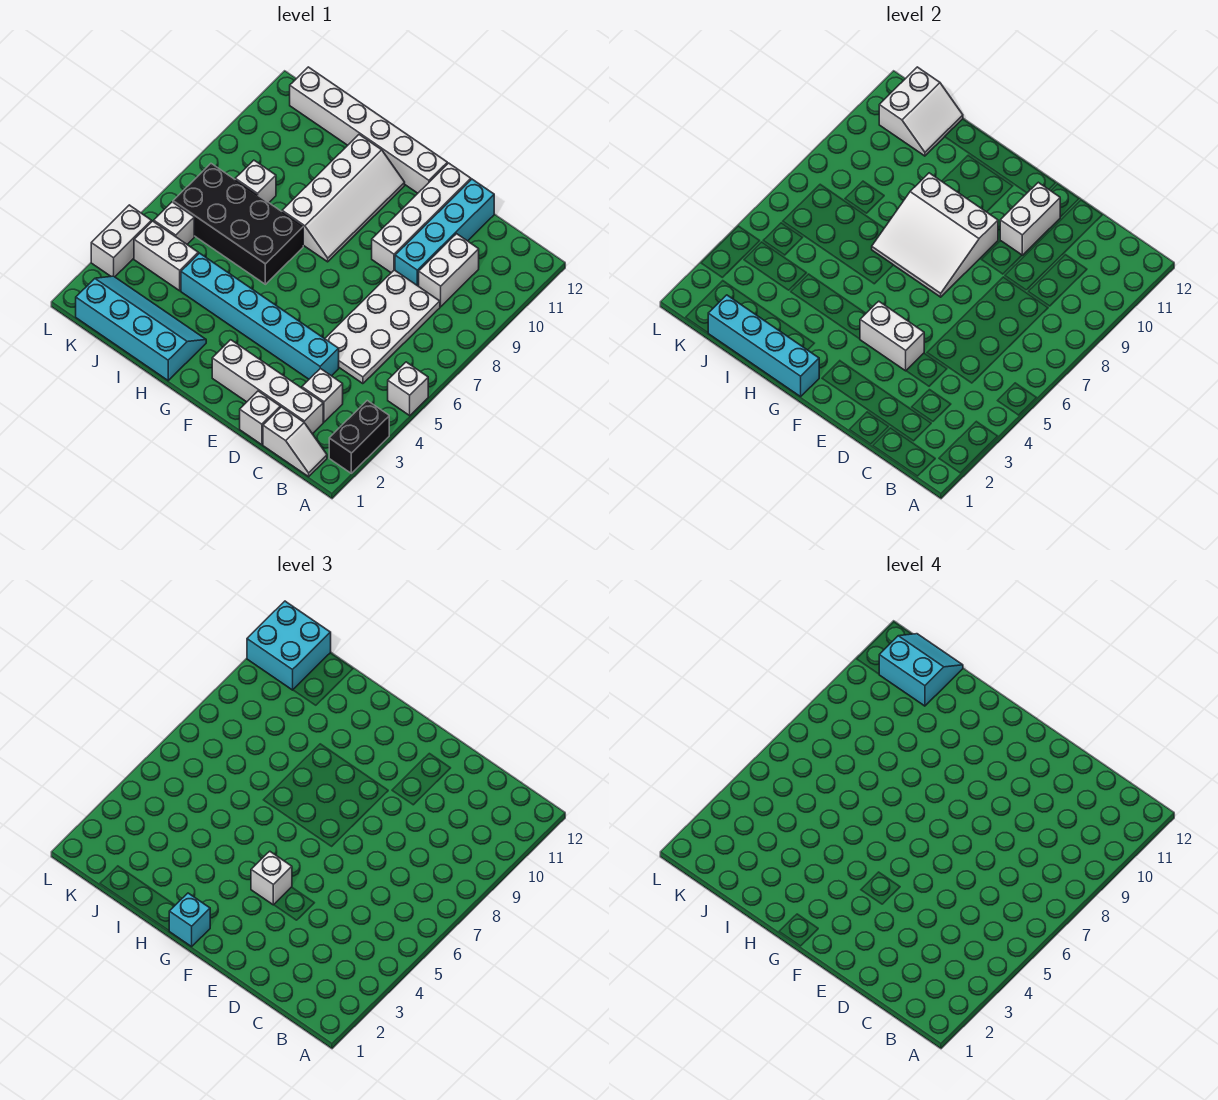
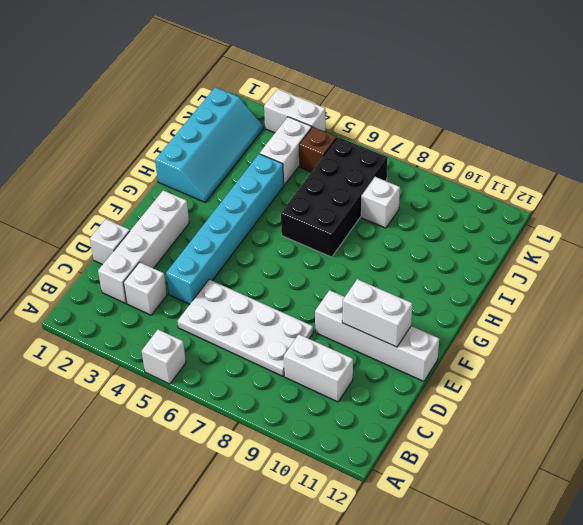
brown 1x1 brick [299,127,337,172] -> white 1x1 brick [154,202,194,244]
none -> black 1x2 brick [329,401,389,473]
none -> white 1x2 slope [263,407,327,477]
none -> cyan 1x4 brick [395,179,494,286]

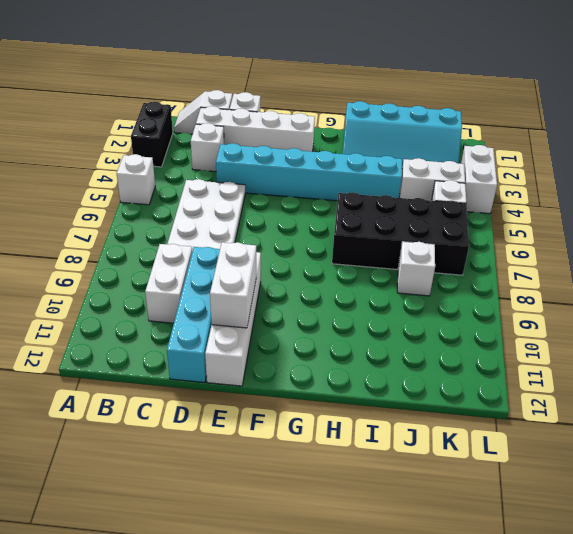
none -> white 1x6 brick [290,67,447,193]
none -> white 2x4 slope [282,135,405,262]
none -> white 1x2 brick [860,301,924,371]

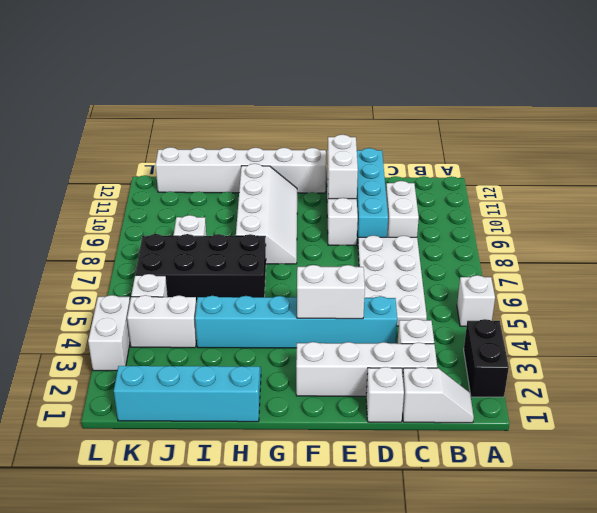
none -> white 3x3 slope [872,173,998,297]
none -> cyan 1x4 brick [708,295,819,397]
none -> white 2x2 slope [879,67,963,156]

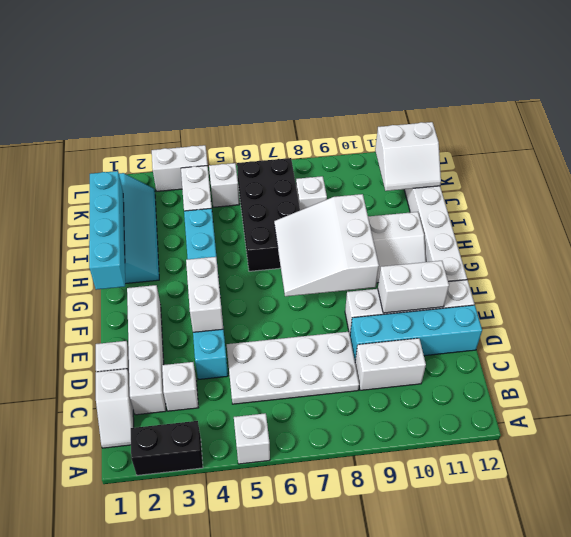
none -> white 1x1 brick [251,851,292,905]
none -> cyan 1x1 brick [169,893,210,947]
none -> cyan 2x2 brick [247,601,331,690]

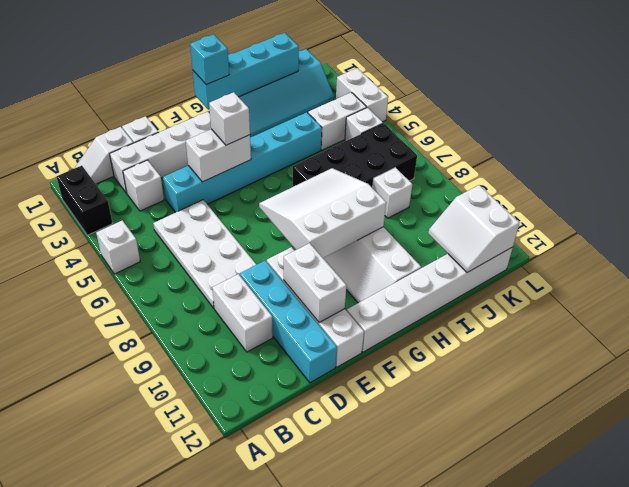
none -> cyan 2x2 brick [247,601,331,690]
none -> cyan 2x2 slope [879,634,963,706]

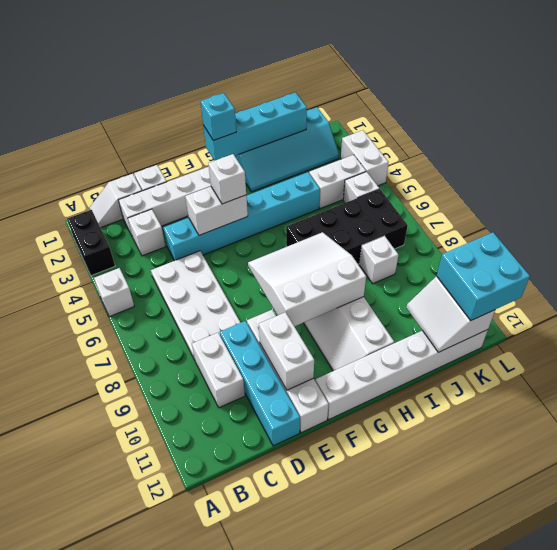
none -> cyan 2x2 slope [879,634,963,706]

